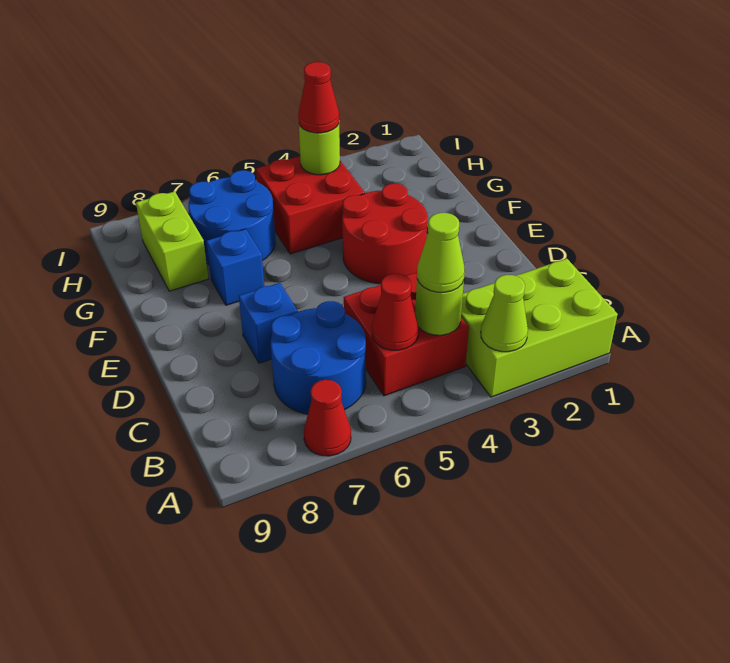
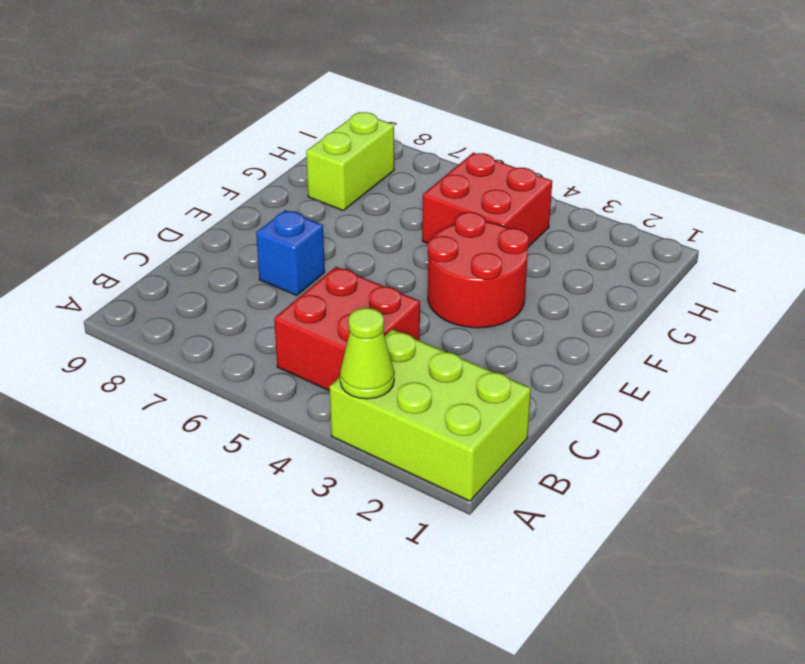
none -> red 1x1 cone [304,380,351,456]
none -> blue 2x2 round brick [271,301,366,414]
none -> blue 1x1 brick [206,229,264,305]

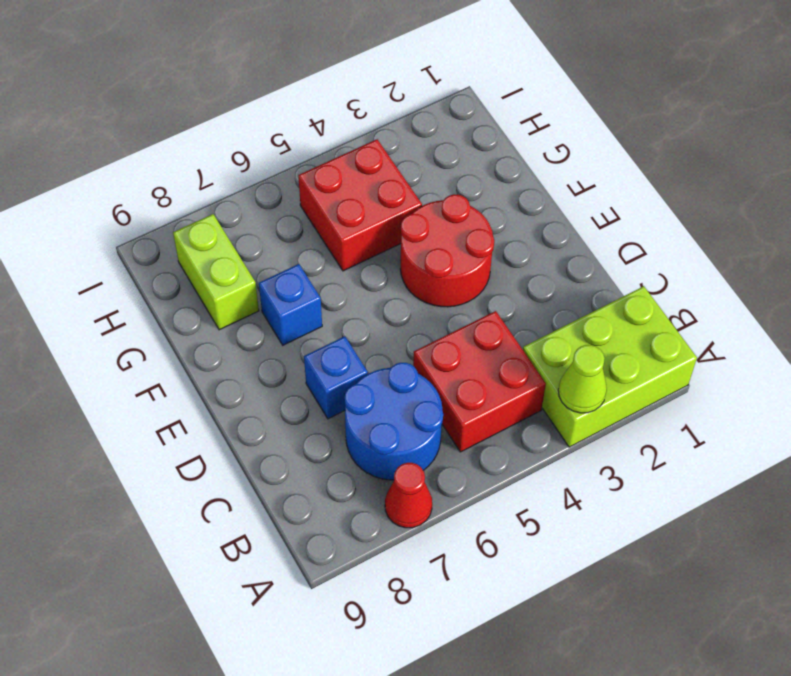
none -> blue 2x2 round brick [188,170,275,264]
none -> lime 1x1 round brick [415,280,464,335]
none -> red 1x1 cone [372,274,418,350]

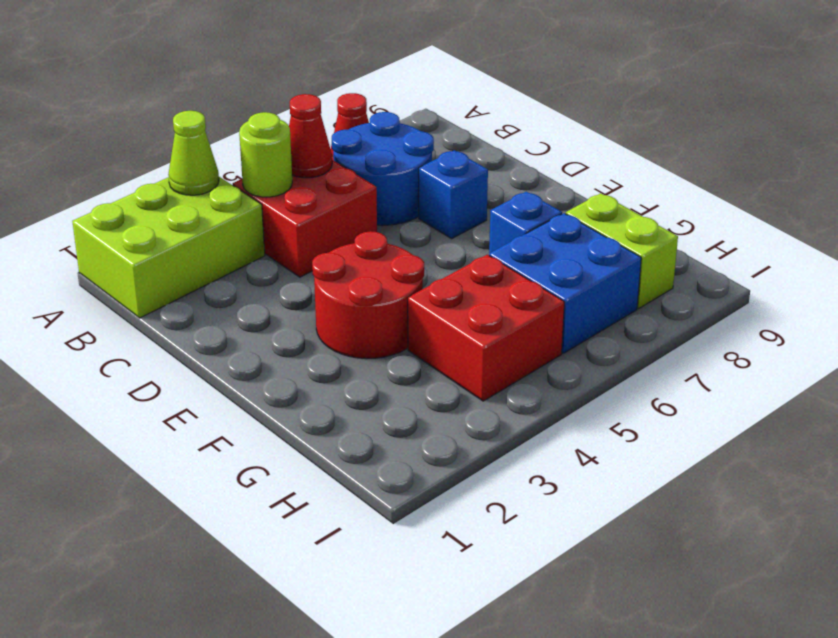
blue 2x2 brick [489,213,641,353] -> blue 2x2 round brick [188,170,275,264]
none -> lime 1x1 round brick [299,124,340,175]
none -> lime 1x1 cone [417,213,465,292]
none -> red 1x1 cone [298,62,339,133]

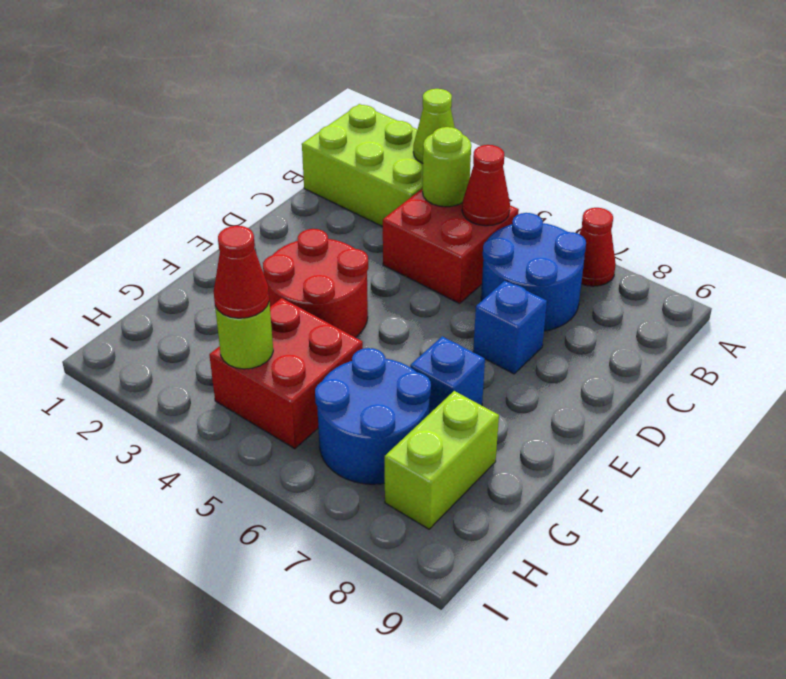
none -> lime 1x1 cone [417,213,465,292]

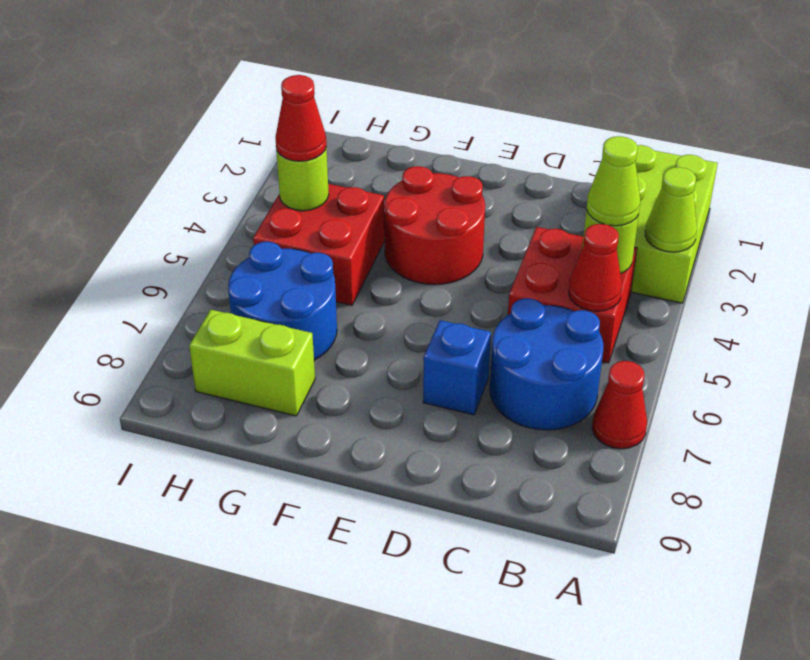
none -> blue 1x1 brick [206,229,264,305]

